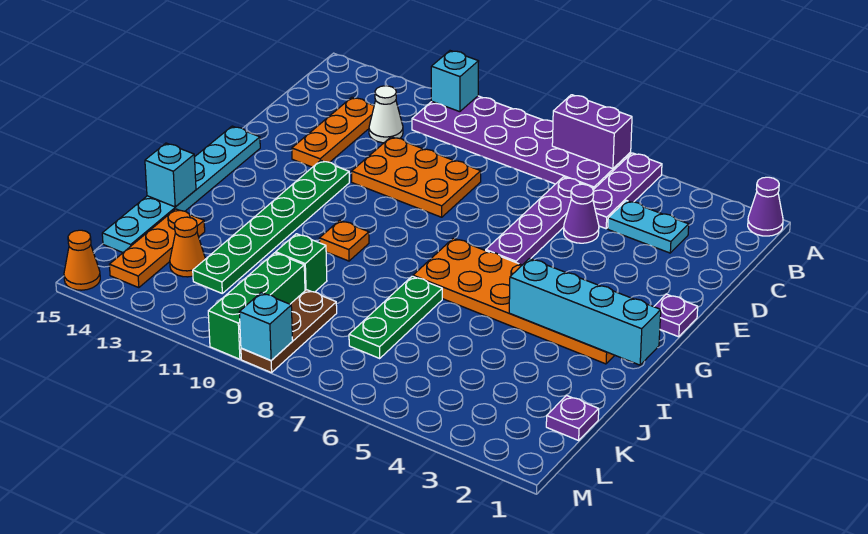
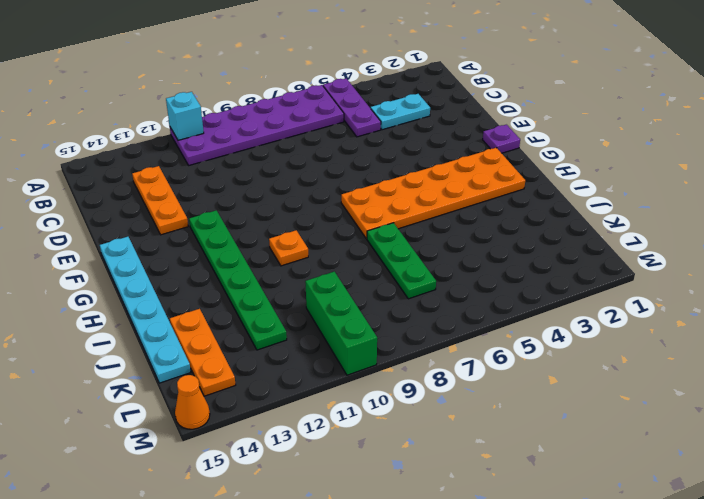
none -> purple 1x1 cone [748,177,783,236]
none -> purple 1x4 plate [486,177,581,265]
none -> white 1x1 cone [369,86,403,143]

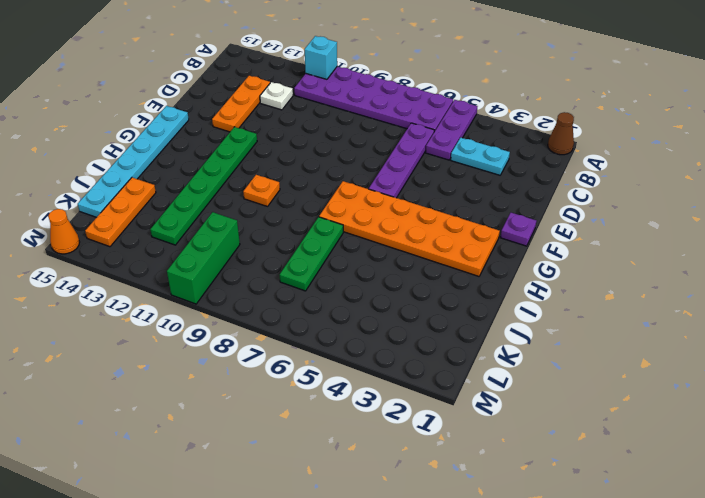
brown 1x1 cone [548,112,574,155] -> purple 1x1 cone [748,177,783,236]
white 1x1 plate [260,82,293,110] -> white 1x1 cone [369,86,403,143]
none -> purple 1x1 cone [564,184,599,243]
none -> orange 2x3 plate [352,137,481,217]
none -> green 1x1 brick [276,234,327,292]

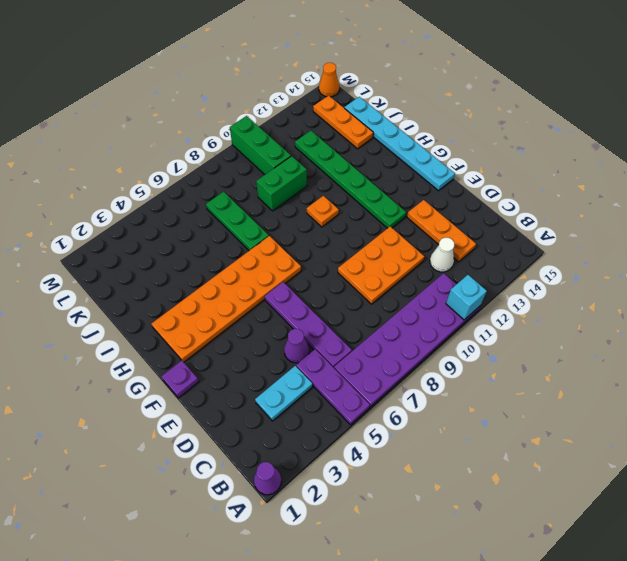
green 1x2 brick [256,156,307,211] -> green 1x1 brick [276,234,327,292]
none -> purple 1x1 plate [546,395,599,440]
none -> brown 1x3 plate [241,290,337,373]
none -> orange 1x1 cone [170,217,205,277]

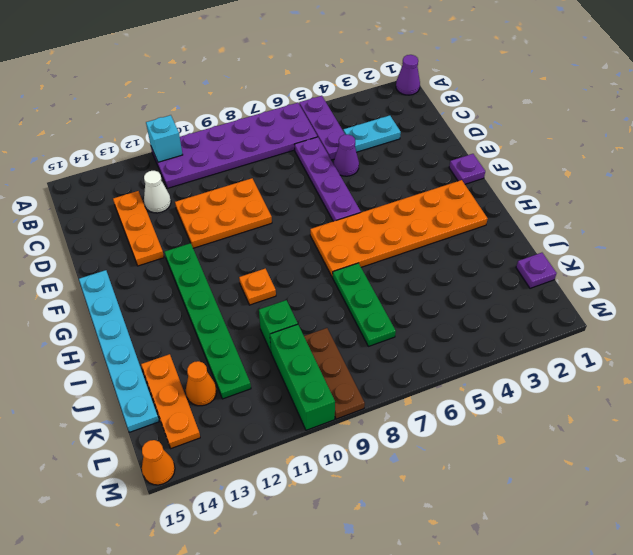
none -> purple 1x2 brick [552,95,632,169]
none -> cyan 1x4 brick [509,258,661,365]
none -> cyan 1x1 brick [145,143,196,207]

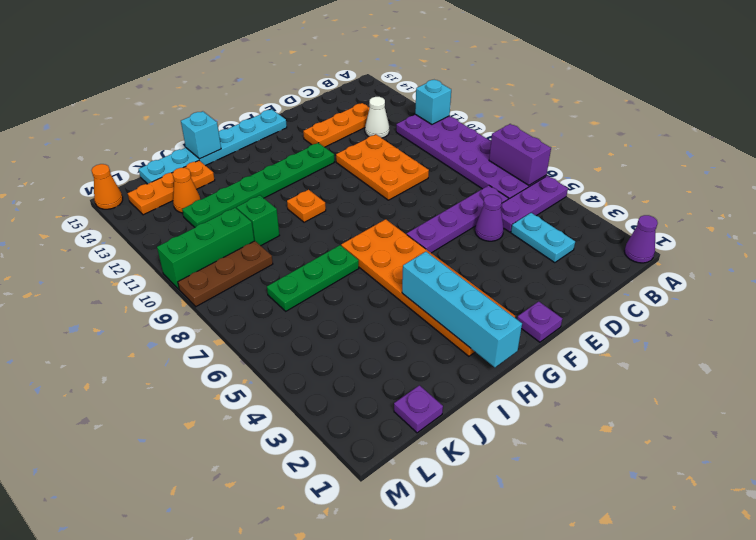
none -> cyan 1x1 brick [239,293,293,360]

